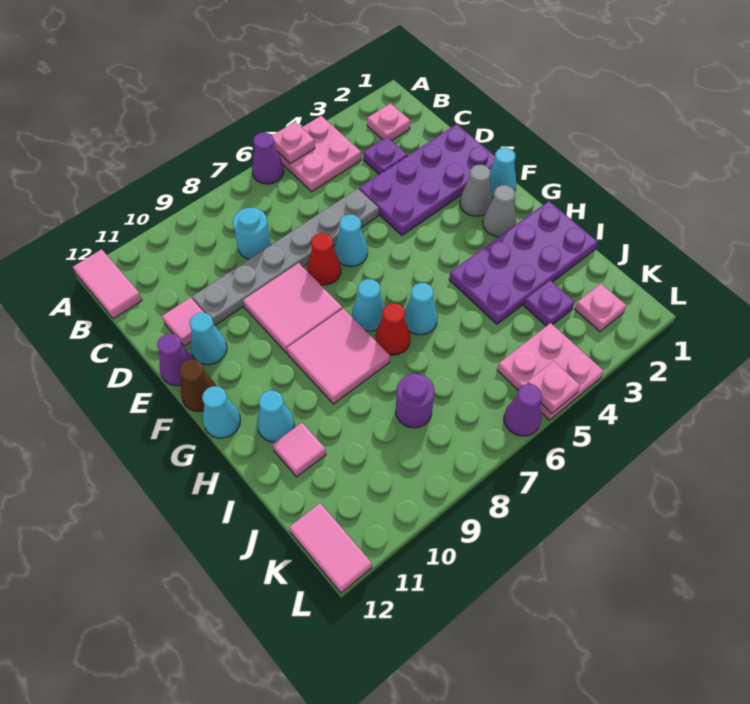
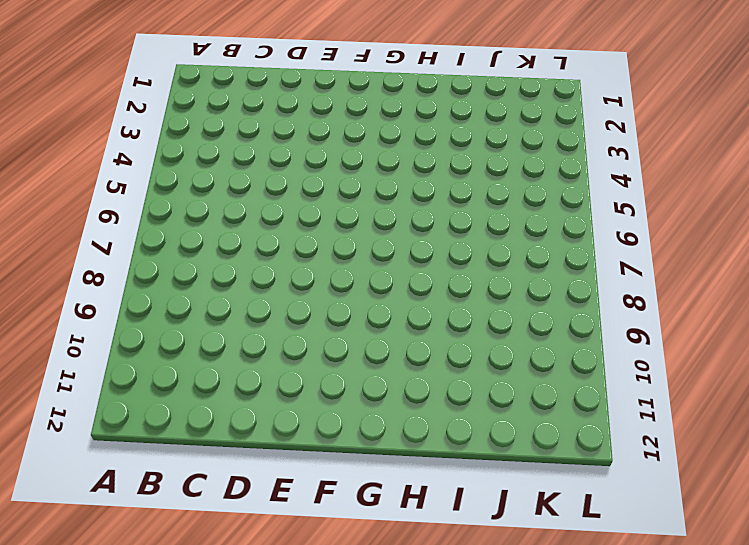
none -> pink 2x2 plate [278,116,361,192]
none -> purple 1x1 cone [252,133,284,184]
none -> pink 1x2 tile [73,249,142,319]
none -> pink 1x1 plate [367,103,410,141]

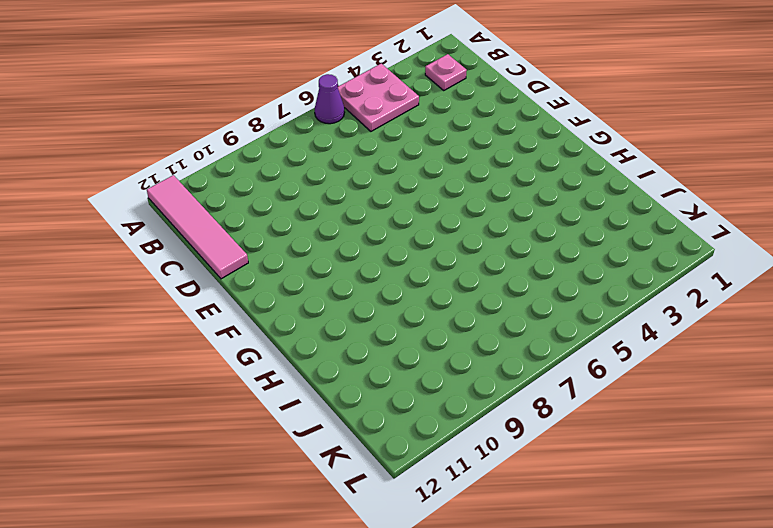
pink 1x4 tile [147,175,248,279] -> pink 1x2 tile [73,249,142,319]
none -> purple 1x1 plate [363,137,407,174]
none -> cyan 1x1 round brick [233,208,271,259]
none -> purple 2x4 plate [359,124,495,235]
none -> grey 1x6 plate [192,189,379,325]

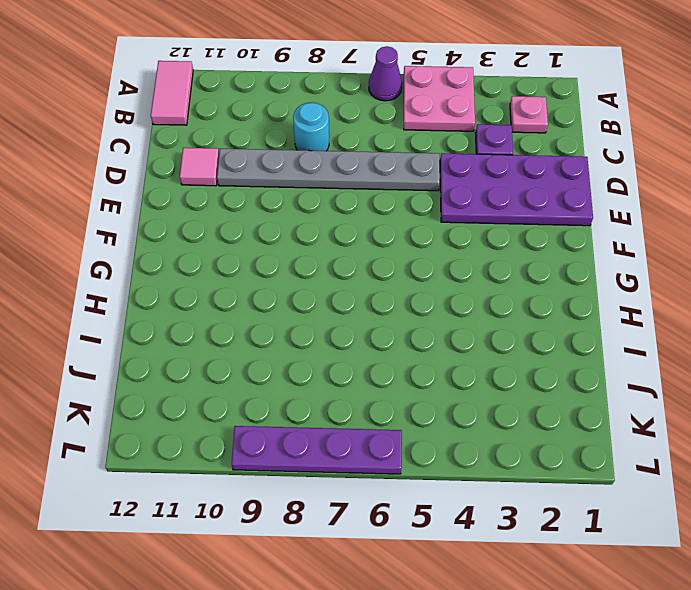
purple 1x4 plate [232,426,402,474] -> purple 1x1 cone [504,384,542,436]
none -> cyan 1x1 cone [335,215,368,266]
none -> red 1x1 cone [307,233,341,285]
none -> pink 2x2 tile [243,263,342,354]
none -> cyan 1x1 cone [190,313,227,365]

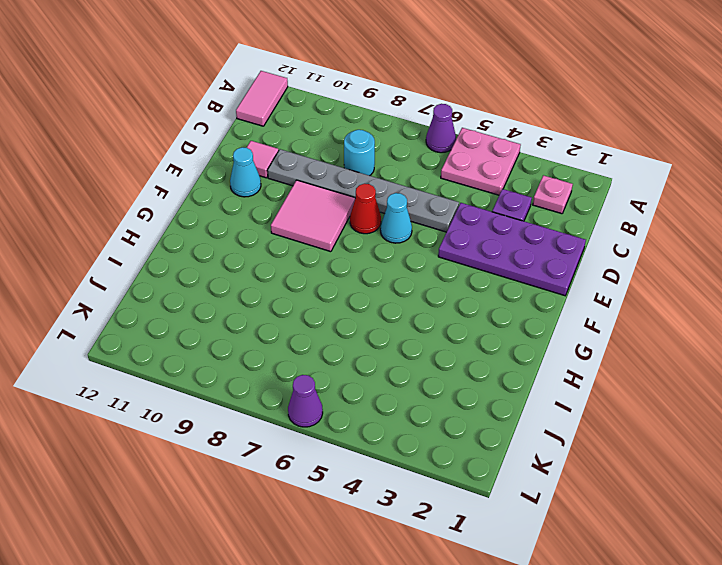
none -> purple 1x1 cone [157,334,194,386]
none -> cyan 1x1 cone [489,148,516,198]
none -> grey 1x1 cone [460,165,492,216]
none -> brown 1x1 cone [179,360,216,411]

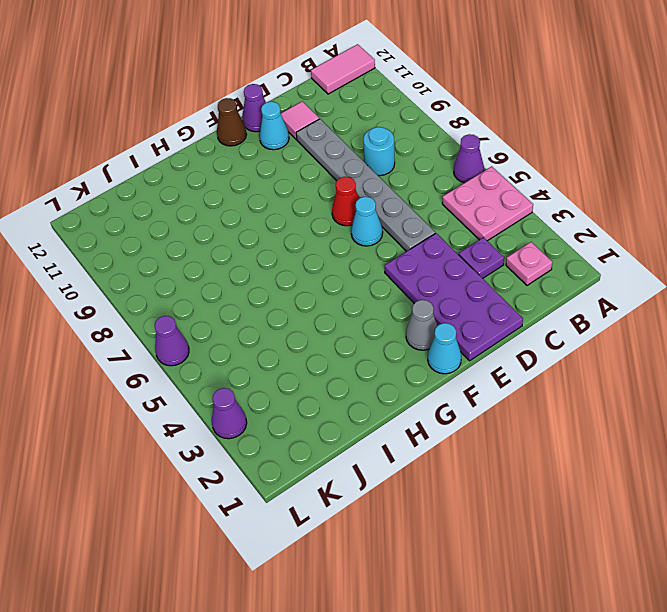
purple 1x1 cone [212,388,247,439] -> none
none -> pink 2x2 tile [243,263,342,354]
none -> grey 1x1 cone [483,185,516,237]
none -> cyan 1x1 cone [352,279,385,331]
none -> pink 2x2 tile [287,308,390,404]

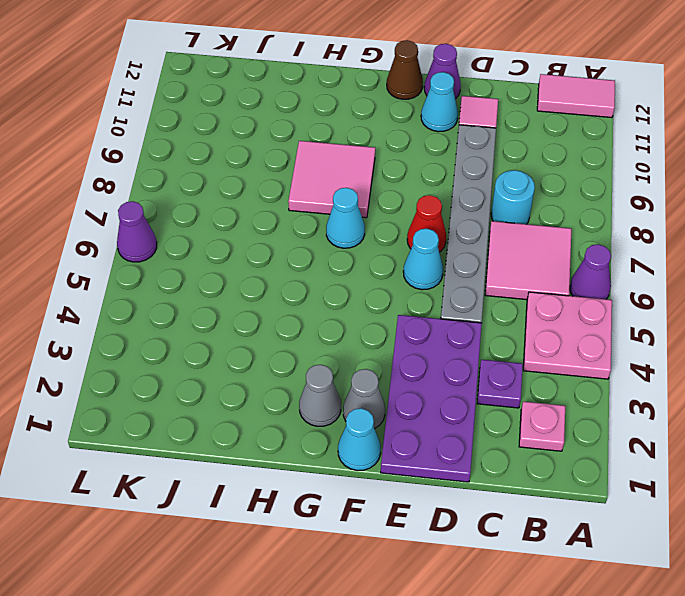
pink 2x2 tile [485,221,571,300] -> pink 2x2 tile moved to [243,263,342,354]
none -> cyan 1x1 cone [202,386,241,438]
none -> purple 2x4 plate [449,201,598,324]
none -> cyan 1x1 cone [405,283,438,335]
none -> red 1x1 cone [376,303,410,355]

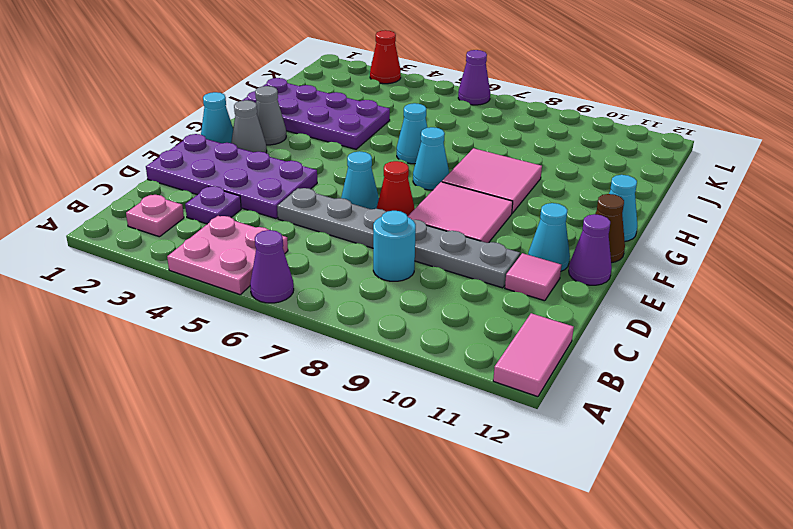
red 1x1 cone [370,30,401,84] -> red 1x1 cone moved to [376,303,410,355]
none -> cyan 1x1 cone [257,390,294,442]
none -> pink 1x1 tile [272,423,326,477]
none -> purple 1x1 plate [524,280,575,326]
none -> purple 1x1 round brick [396,374,434,428]

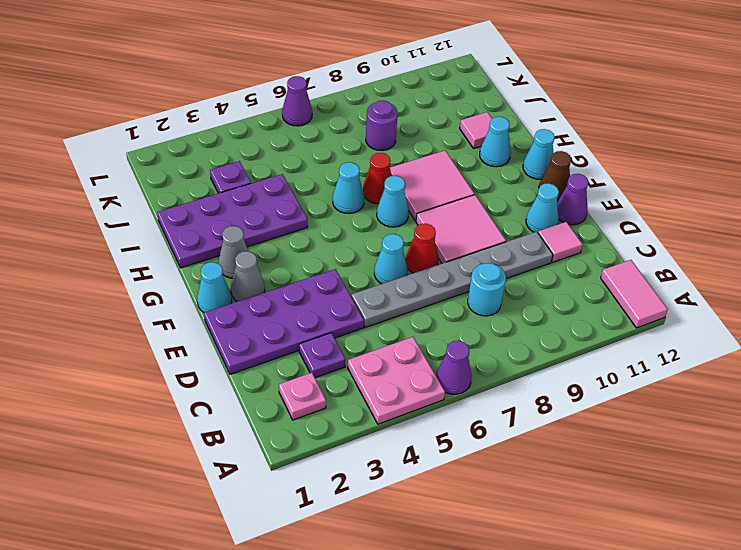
none -> pink 1x1 plate [575,284,626,331]
none -> pink 2x2 plate [497,323,604,420]
none -> pink 1x2 tile [289,503,372,593]
none -> pink 1x1 plate [272,122,315,163]

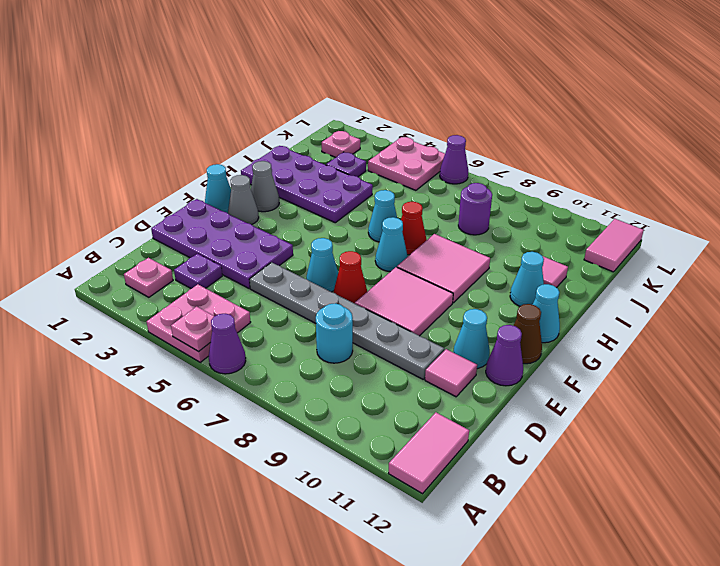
none -> pink 1x1 plate [527,361,580,413]

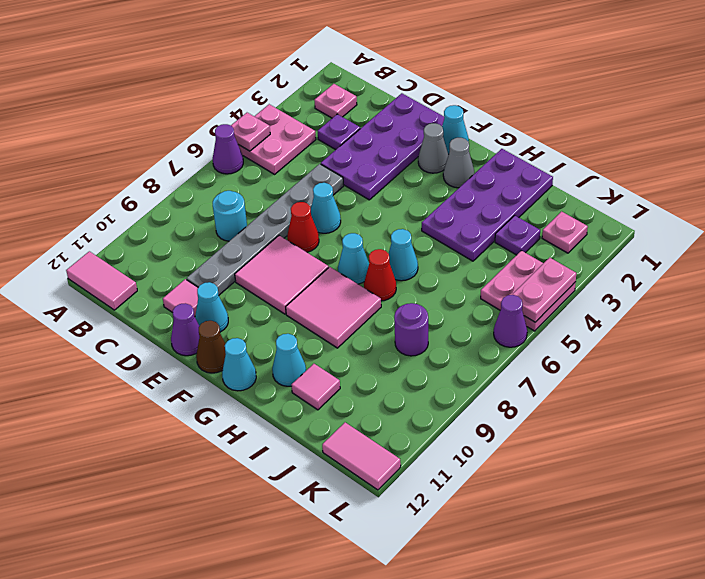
pink 1x2 plate [512,258,576,322] -> pink 1x1 plate [527,361,580,413]

